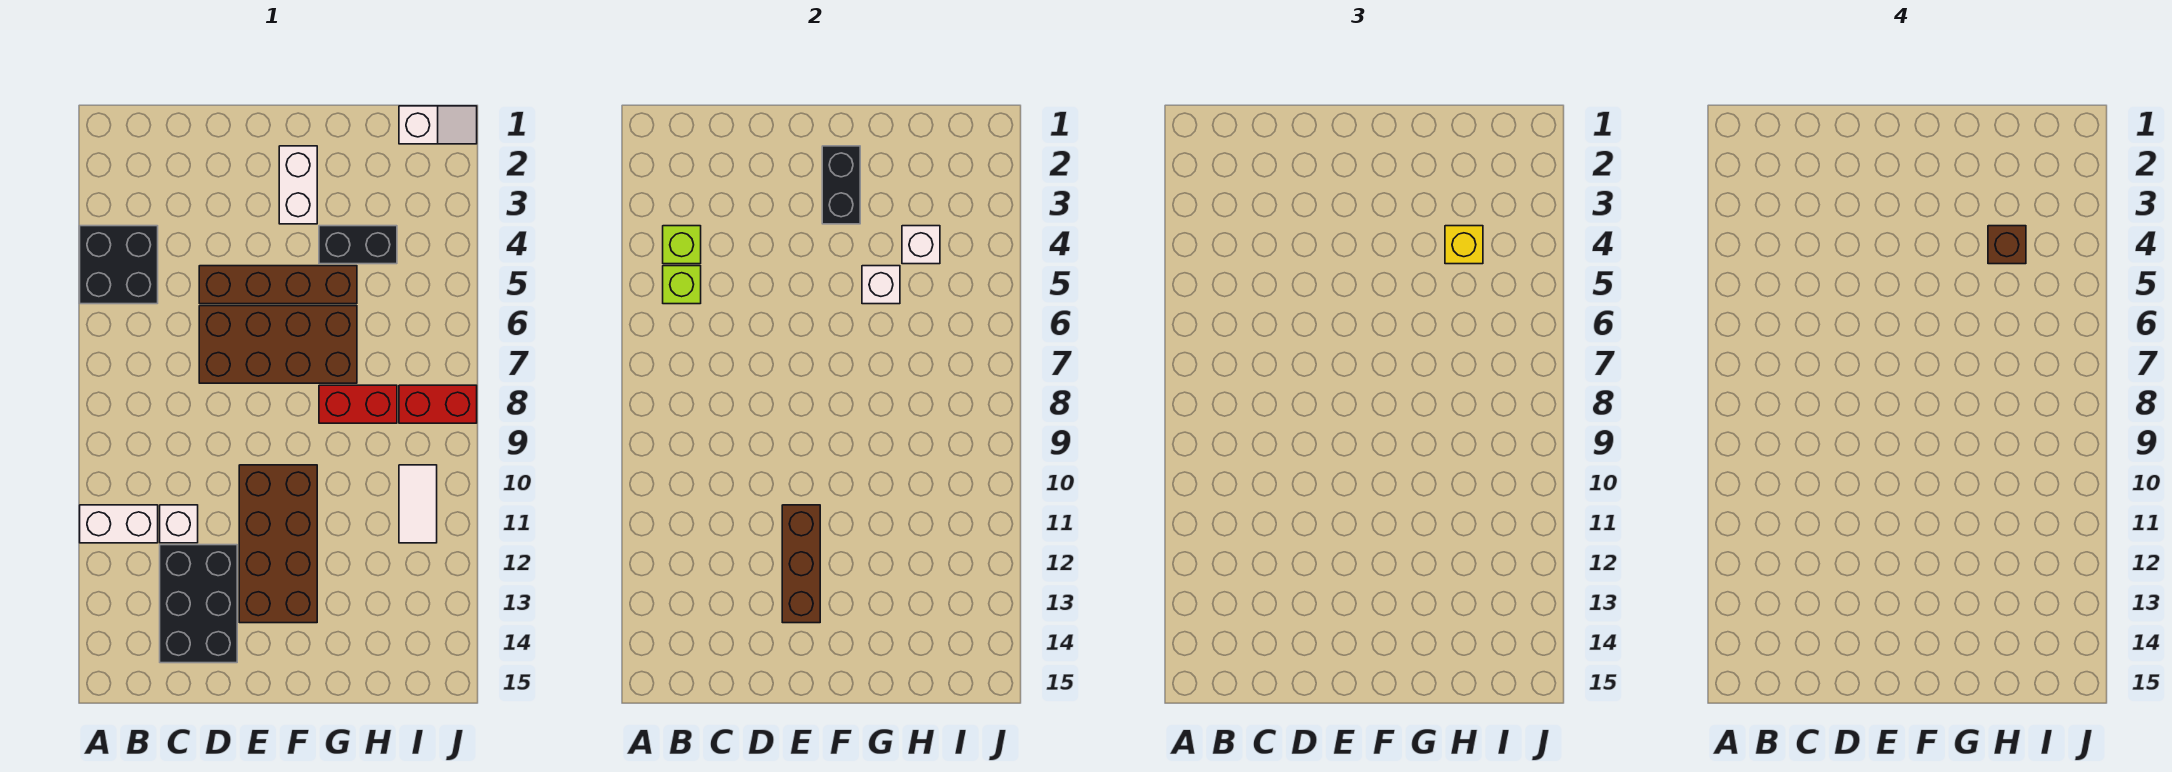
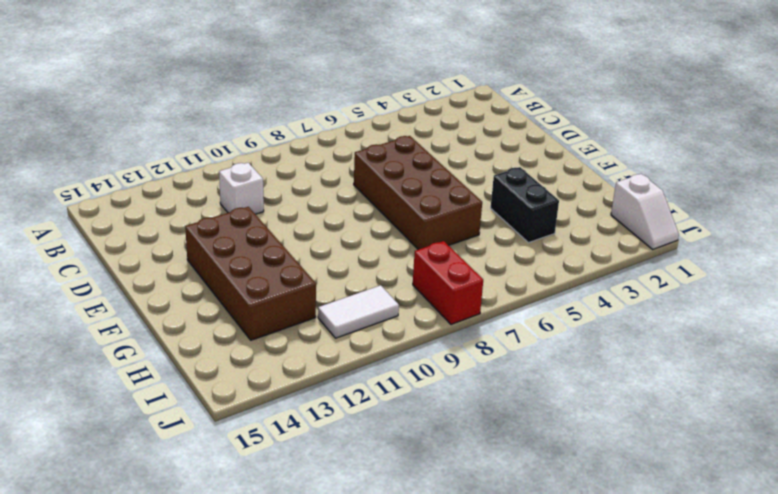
brown 2x4 brick [185,207,316,340] -> brown 2x4 brick turned to [239,465,317,623]
none -> black 2x2 brick [80,226,158,304]
none -> white 1x2 brick [80,505,158,543]
none -> black 2x3 brick [160,545,237,663]

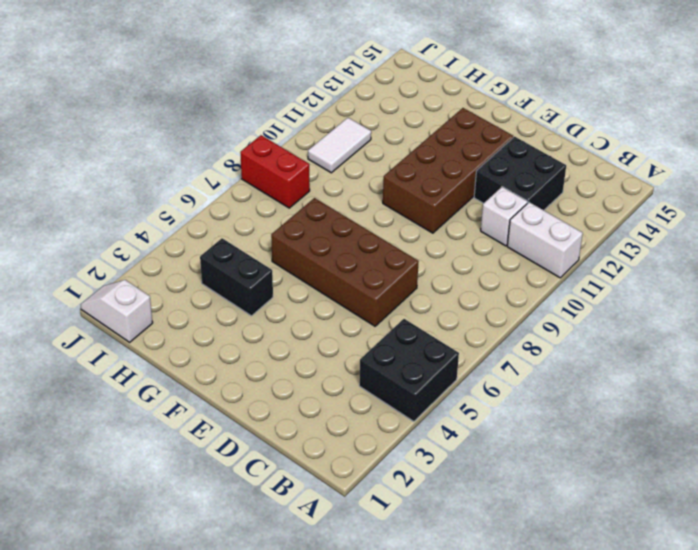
black 2x2 brick [474,137,566,210] -> black 2x3 brick [160,545,237,663]
none -> brown 1x4 brick [199,266,357,304]
none -> white 1x2 brick [279,146,317,224]
none -> red 1x2 brick [319,385,397,423]

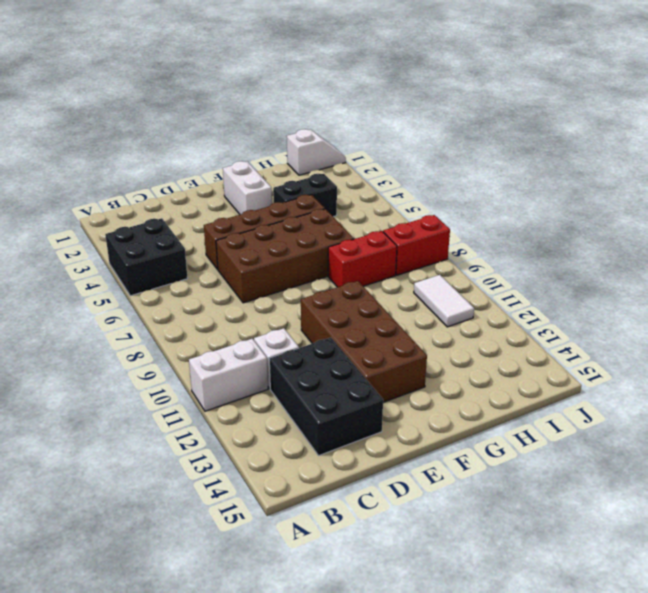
none -> lime 1x1 brick [663,226,701,264]
none -> lime 1x1 brick [663,266,701,304]
none -> brown 1x3 brick [782,505,820,623]

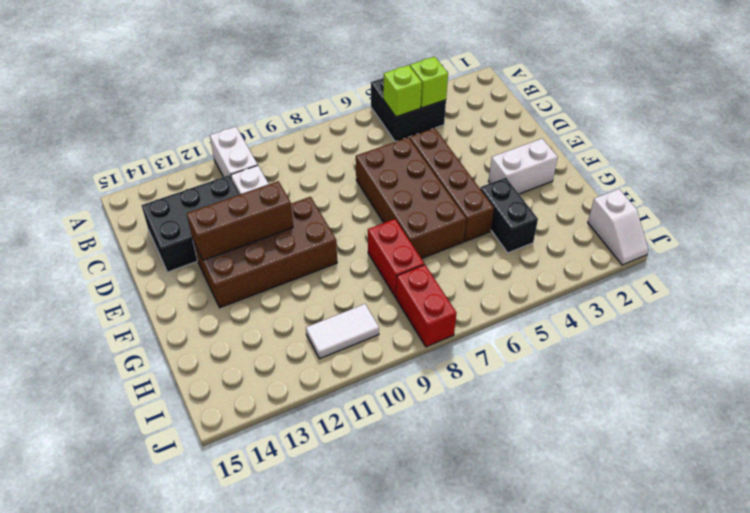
none -> black 1x2 brick [822,146,860,224]
none -> white 1x1 brick [862,266,900,304]
none -> white 1x1 brick [902,226,940,264]

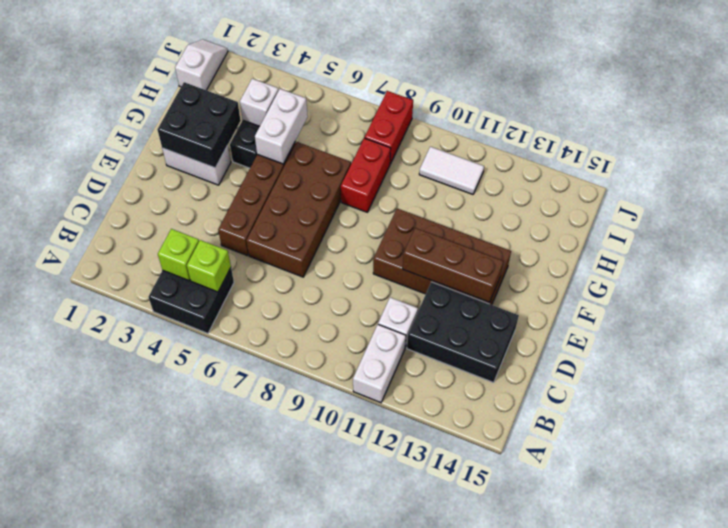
black 2x2 brick [157,82,241,168] -> black 1x2 brick [822,146,860,224]
white 1x2 brick [255,89,308,164] -> white 1x1 brick [862,266,900,304]
none -> yellow 1x1 brick [1445,226,1483,264]
none -> brown 1x1 brick [1988,226,2026,264]

